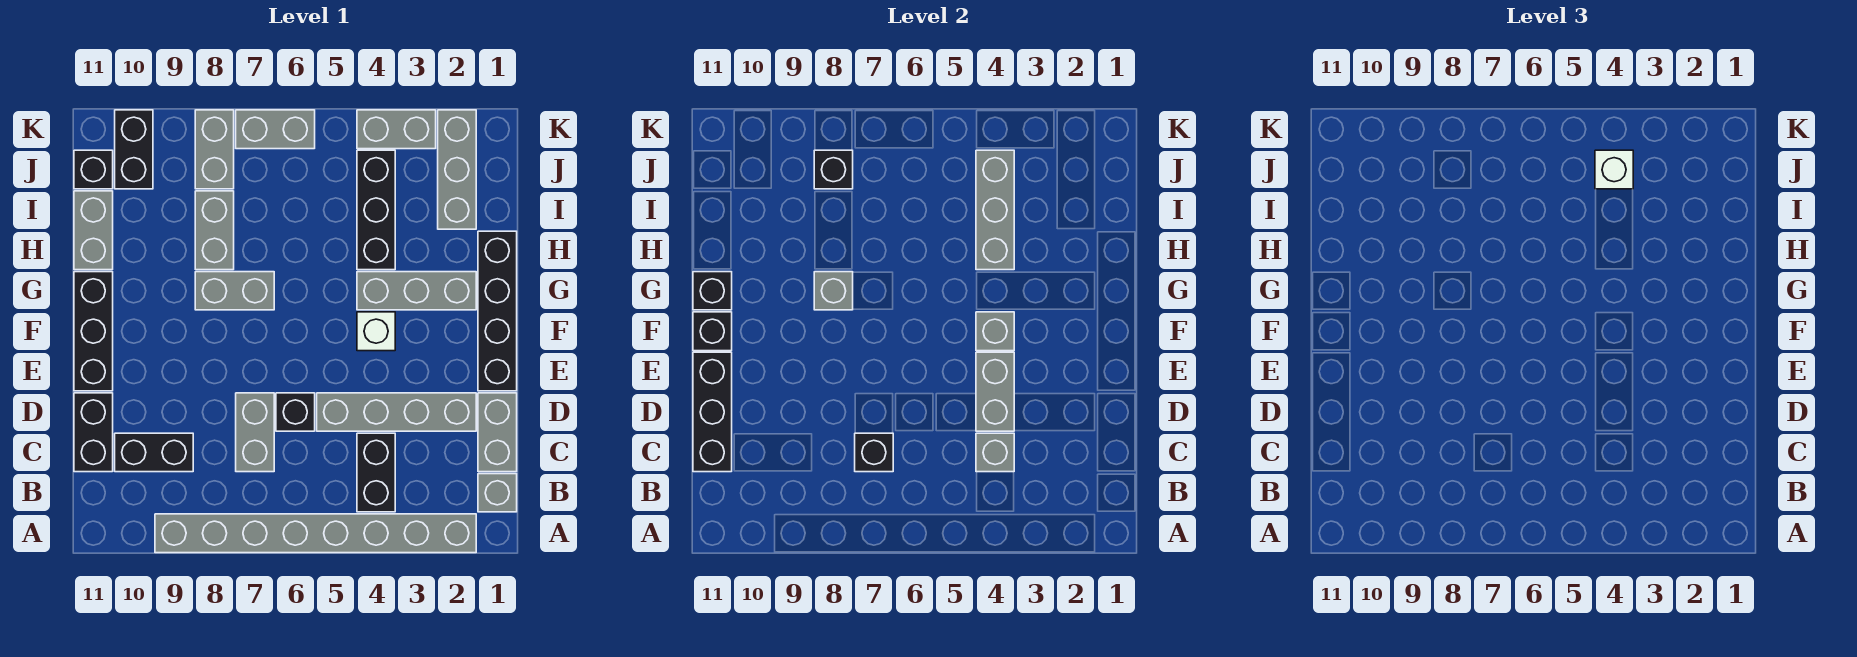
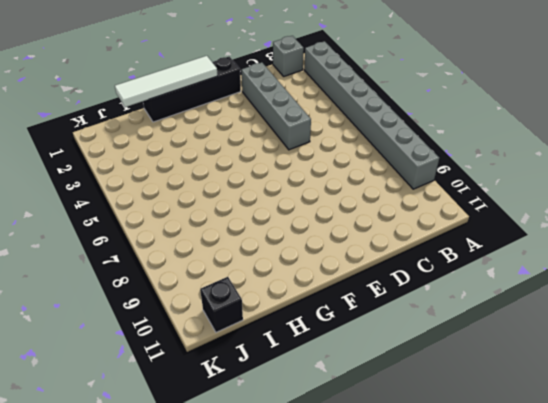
white 1x4 tile [115,56,218,107] -> none
none -> black 1x2 brick [357,433,395,512]
none -> grey 1x2 brick [478,393,517,472]
none -> grey 1x2 brick [236,393,274,472]
none -> black 1x2 brick [115,433,193,472]

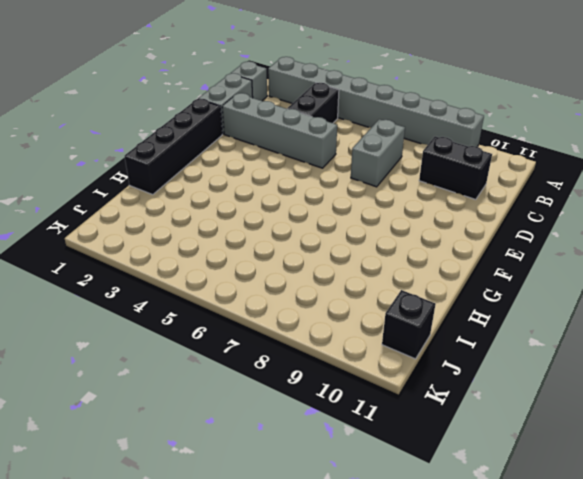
none -> black 1x2 brick [74,393,113,472]
none -> black 1x1 brick [276,393,315,431]
none -> black 1x3 brick [74,272,113,391]
none -> white 1x1 brick [357,312,395,351]

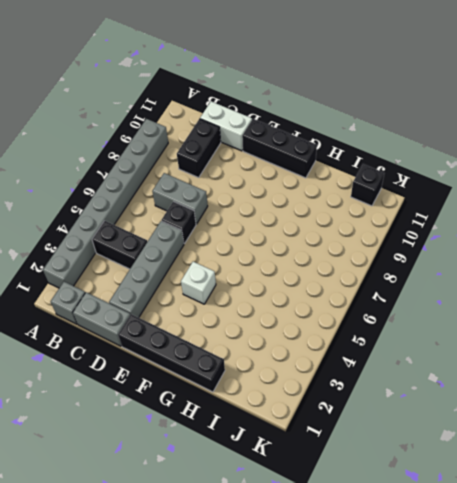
white 1x2 brick [200,102,252,151] -> black 1x2 brick [74,393,113,472]
none -> grey 1x3 brick [357,272,476,310]
none -> grey 1x2 brick [195,272,274,310]
none -> black 1x3 brick [357,150,395,270]
none -> grey 1x2 brick [195,191,234,270]

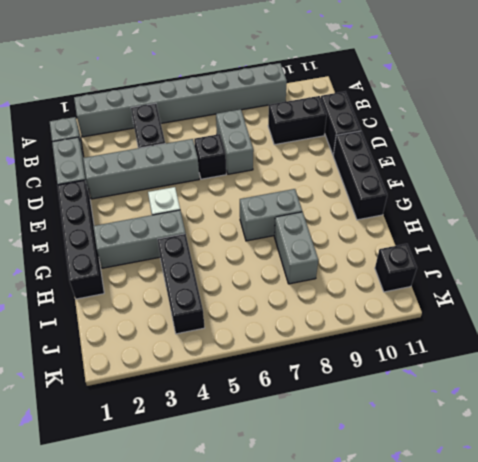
none -> grey 1x2 brick [74,191,113,270]
none -> grey 1x3 brick [438,110,476,229]
none -> grey 1x2 brick [195,110,234,189]
none -> black 1x2 brick [115,110,153,189]

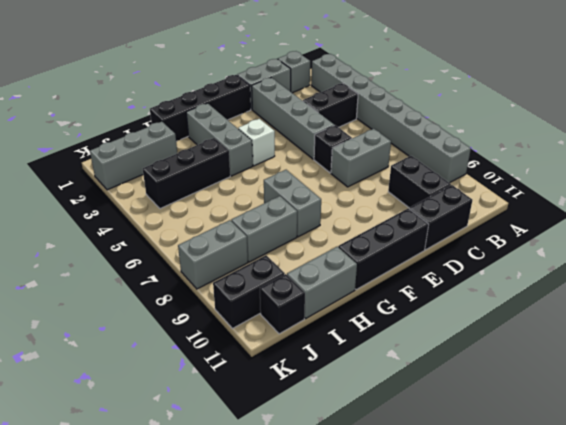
none -> grey 1x2 brick [357,110,436,149]
none -> grey 1x2 brick [236,110,315,149]
none -> grey 1x1 brick [976,433,1014,472]
none -> black 1x1 brick [855,433,893,472]

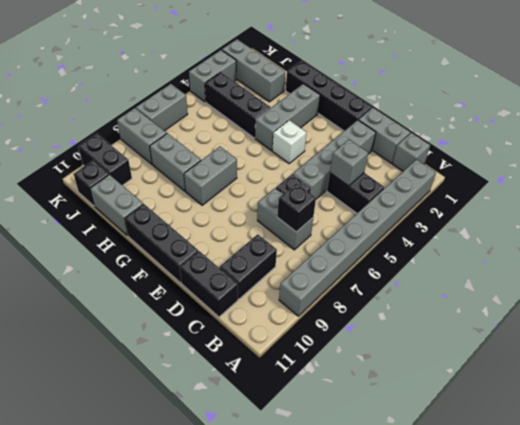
none -> black 1x3 brick [693,352,732,472]
none -> grey 1x2 brick [976,352,1014,431]
none -> grey 1x1 brick [976,312,1014,351]
none -> black 1x1 brick [693,312,732,351]

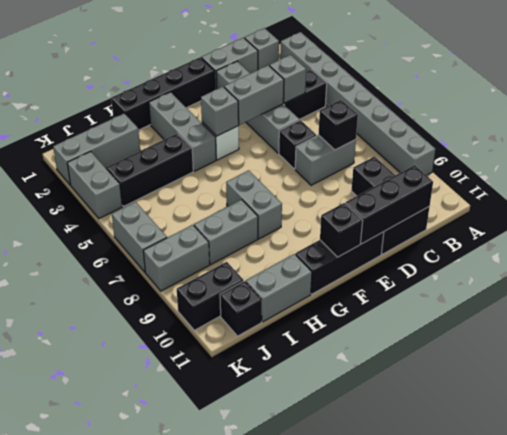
none -> grey 1x1 brick [814,272,853,310]
none -> black 1x1 brick [693,272,732,310]
none -> grey 1x3 brick [976,150,1014,270]
none -> black 1x1 brick [814,150,853,189]

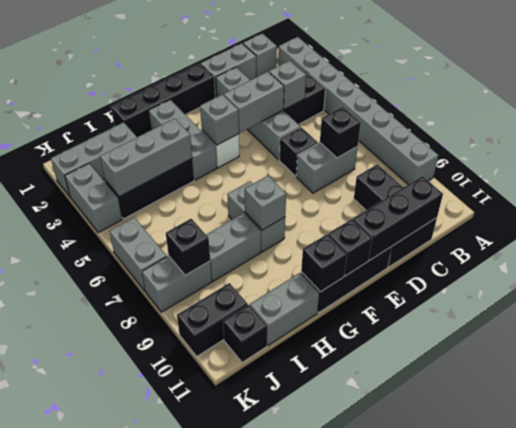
none -> white 1x1 brick [1595,150,1633,189]

